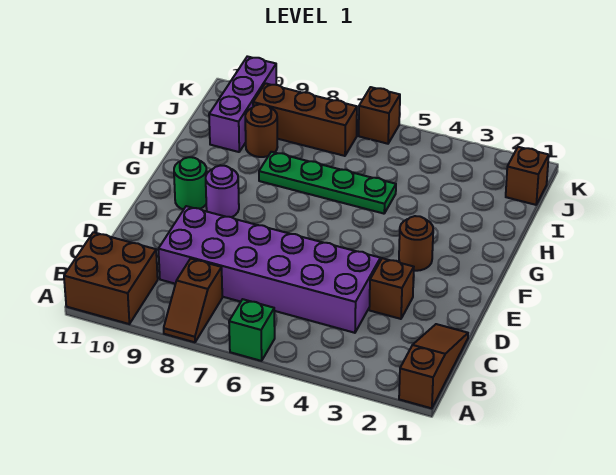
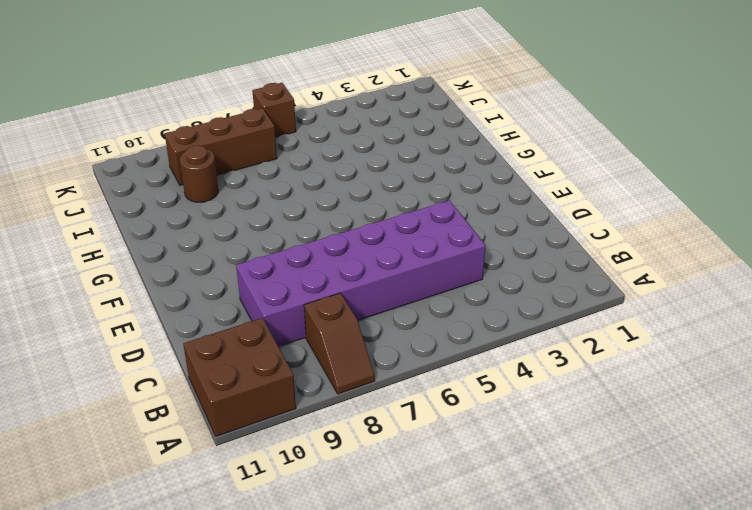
none -> brown 1x3 slope [399,324,468,408]
none -> green 1x1 brick [229,299,275,361]
none -> brown 1x1 brick [369,258,414,319]

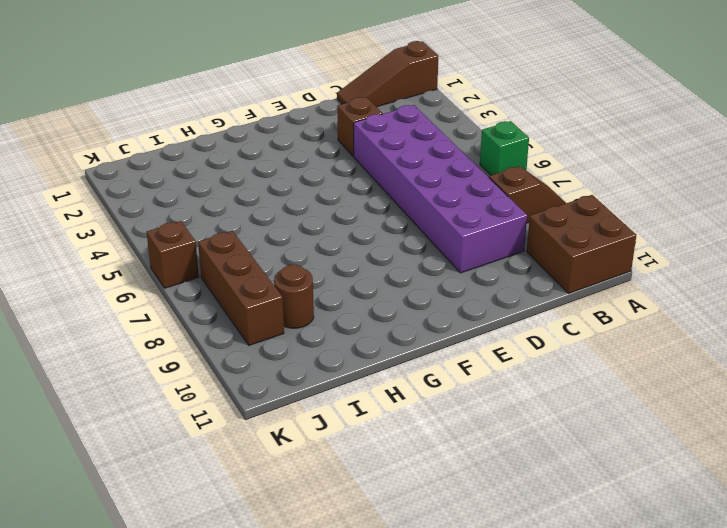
none -> brown 1x1 round brick [399,216,433,271]
none -> purple 1x1 round brick [206,166,239,217]
none -> green 1x1 round brick [174,157,207,210]

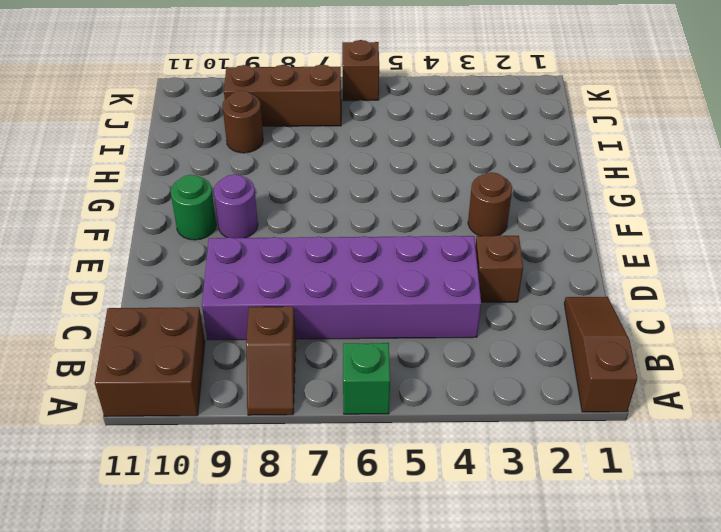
none -> green 1x4 plate [259,152,396,214]
none -> purple 1x3 brick [209,56,276,152]
none -> brown 1x1 brick [506,147,549,205]

